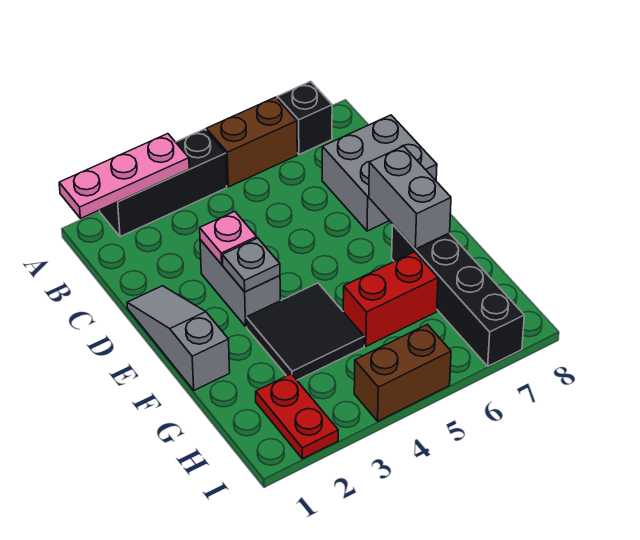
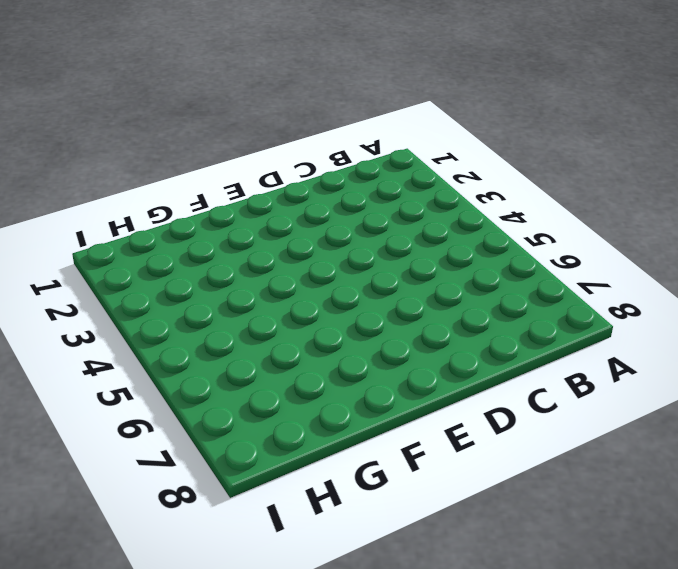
none -> black 1x3 brick [100,129,227,237]
none -> brown 1x2 brick [206,97,297,187]
none -> black 1x1 brick [277,81,332,154]

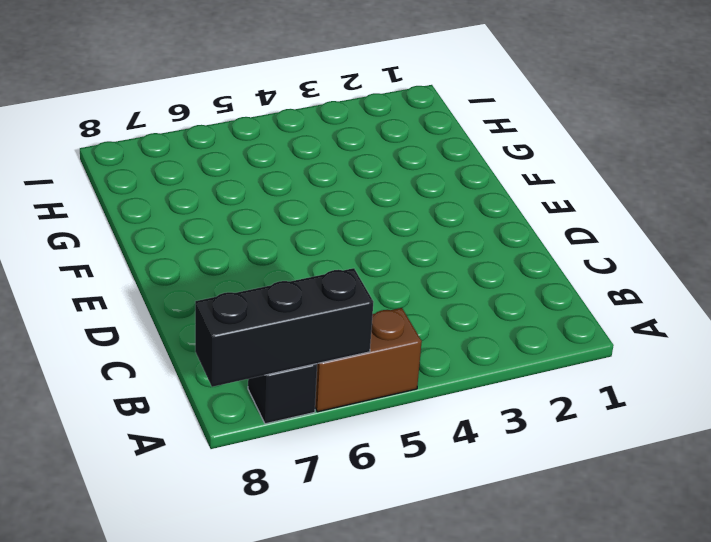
black 1x3 brick [195,268,373,387] -> black 1x3 brick moved to [100,129,227,237]
none -> grey 2x2 brick [322,115,437,231]
none -> grey 1x3 slope [127,286,230,390]
none -> grey 1x2 brick [200,240,280,326]

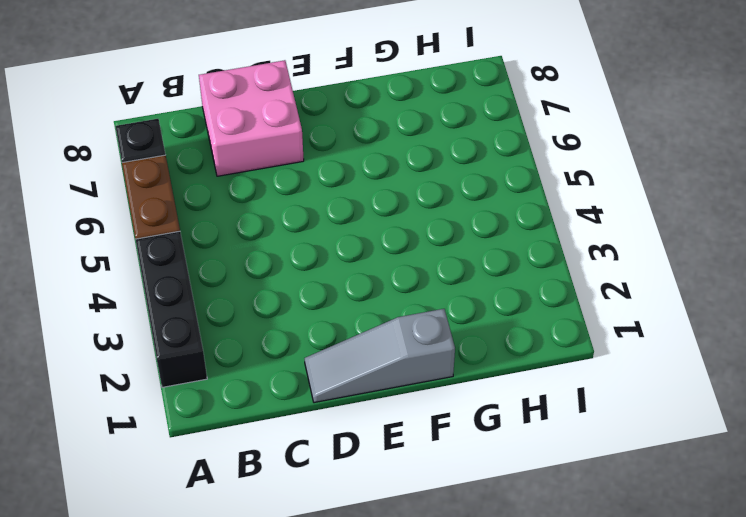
pink 2x2 brick [199,60,304,176] -> grey 2x2 brick [322,115,437,231]
none -> grey 1x2 brick [200,240,280,326]
none -> black 2x2 tile [246,283,364,380]
none -> black 1x4 brick [392,225,524,366]

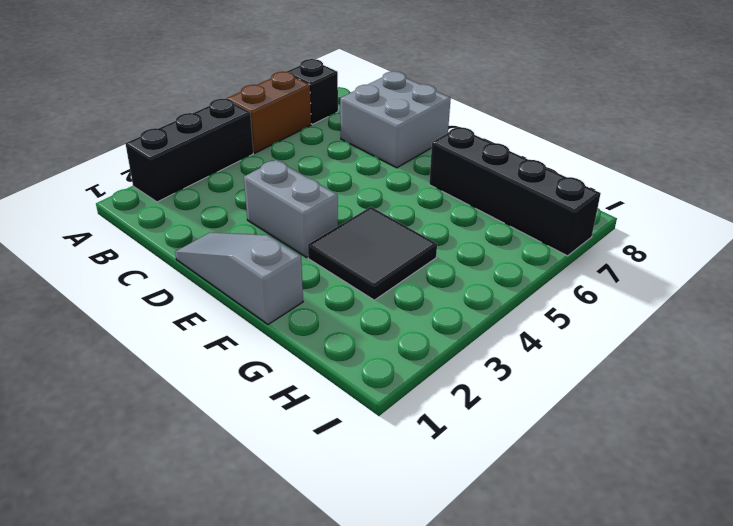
none -> red 1x2 brick [343,252,438,346]
none -> red 1x2 plate [256,374,338,459]
none -> brown 1x2 brick [354,325,451,421]

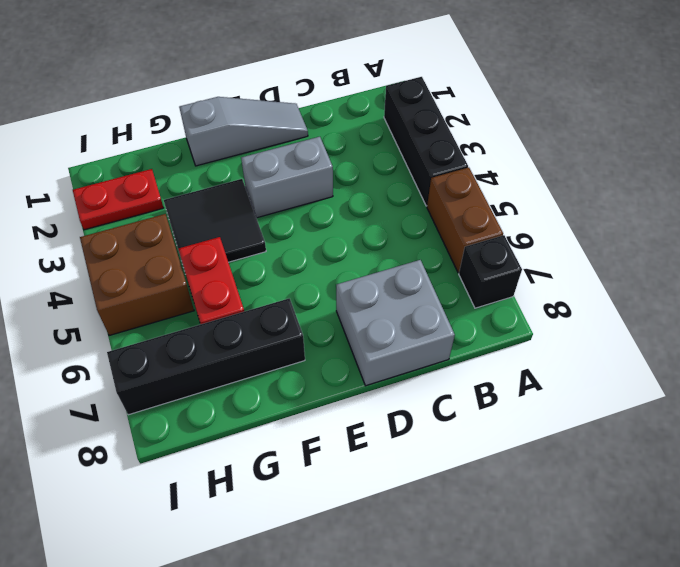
brown 2x2 brick [80,214,194,336] -> brown 1x2 brick [354,325,451,421]
none -> pink 1x3 plate [59,134,189,219]
none -> pink 1x1 plate [200,211,257,264]
none -> grey 1x1 plate [222,238,280,292]

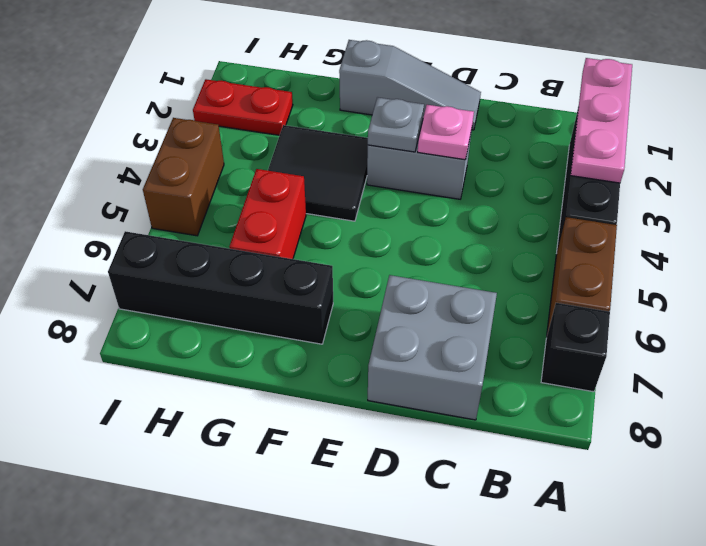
none -> grey 1x2 brick [369,146,451,249]

